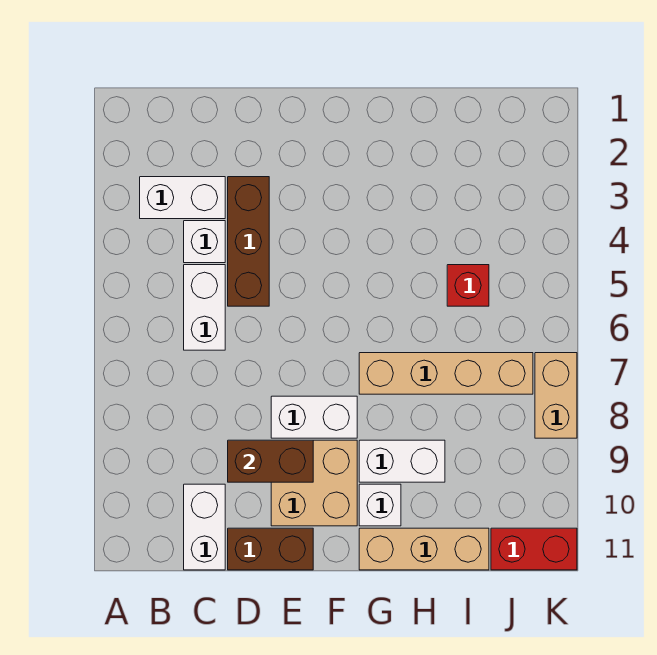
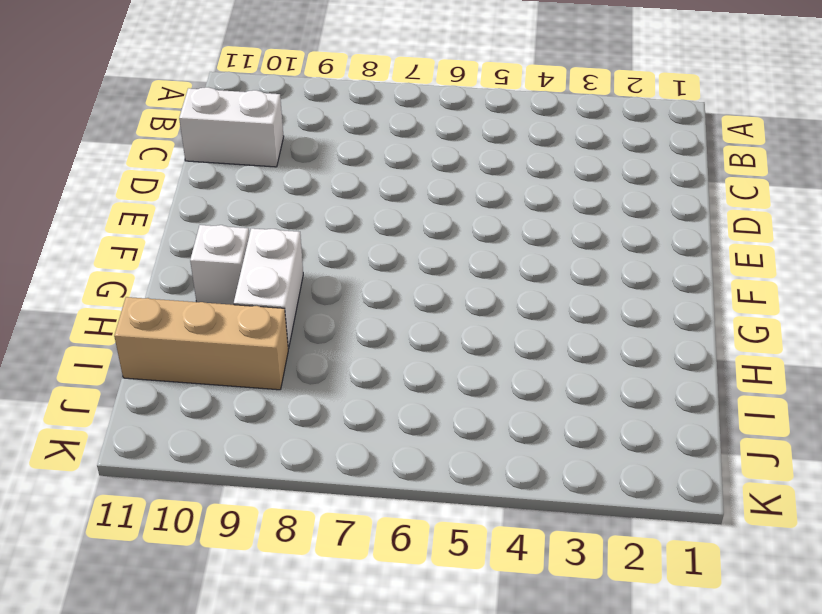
tan 1x3 brick [114,297,288,390] -> tan 1x3 brick turned to [359,528,489,570]
none -> white 1x2 brick [140,177,225,219]
none -> white 1x1 brick [184,221,225,263]
none -> white 1x2 brick [184,265,225,350]

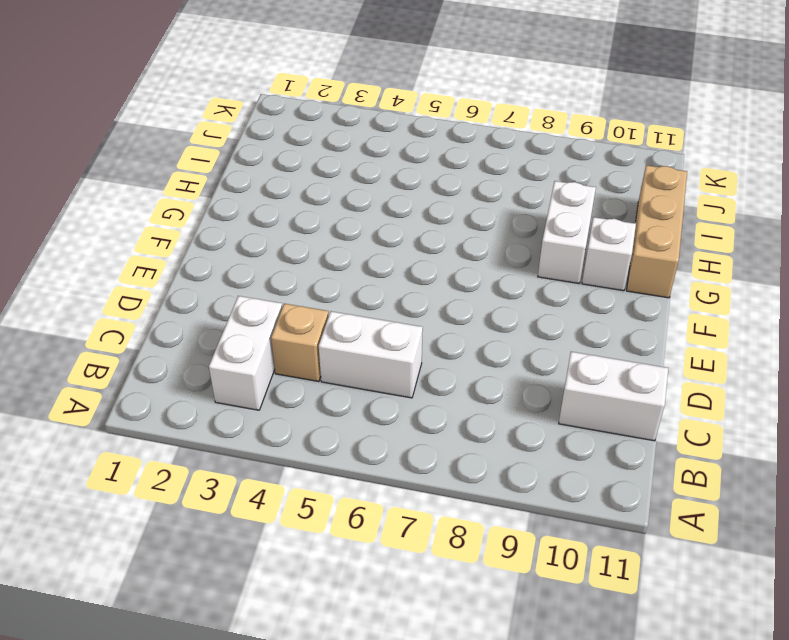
tan 1x1 brick [271,304,329,382] -> white 1x1 brick [184,221,225,263]
none -> brown 1x3 brick [228,177,269,306]
none -> brown 1x2 brick [228,528,313,570]
none -> white 1x2 brick [271,396,357,438]

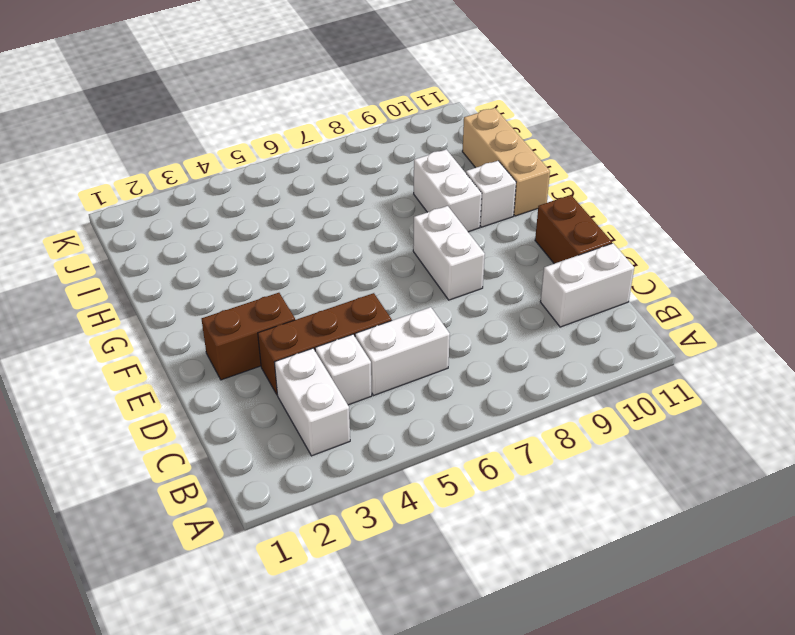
brown 1x2 brick [202,293,295,380] -> brown 1x2 brick turned to [228,440,313,482]
none -> tan 2x2 brick [271,440,357,526]
none -> tan 1x4 brick [359,353,533,394]
none -> red 1x1 brick [447,265,489,306]

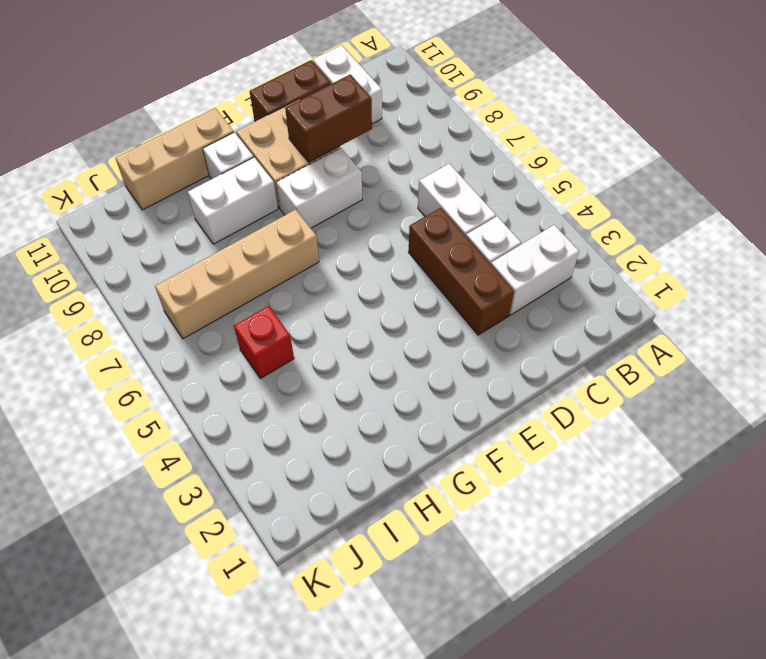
none -> red 1x2 brick [491,528,577,570]
none -> tan 1x2 brick [535,353,577,438]

